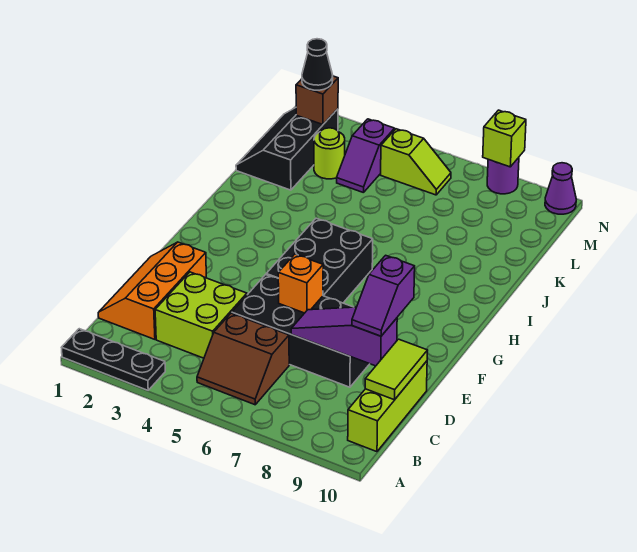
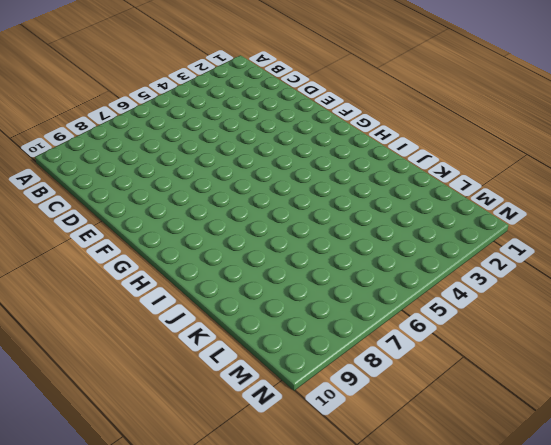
none -> black 1x3 plate [62,329,165,390]
none -> brown 2x2 slope [197,313,289,405]
none -> lime 1x3 brick [348,361,427,452]

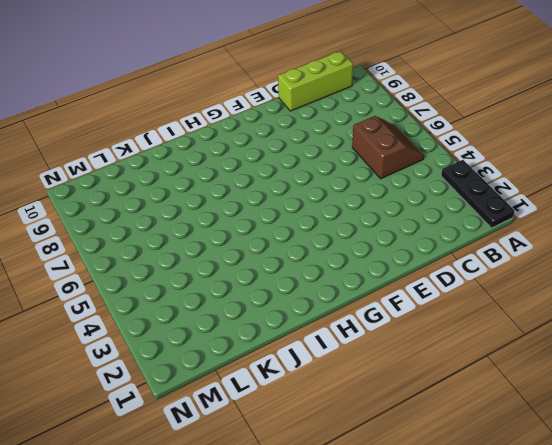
none -> orange 2x3 slope [98,242,206,339]
none -> lime 2x2 brick [155,272,247,358]
none -> black 2x4 brick [232,275,369,387]

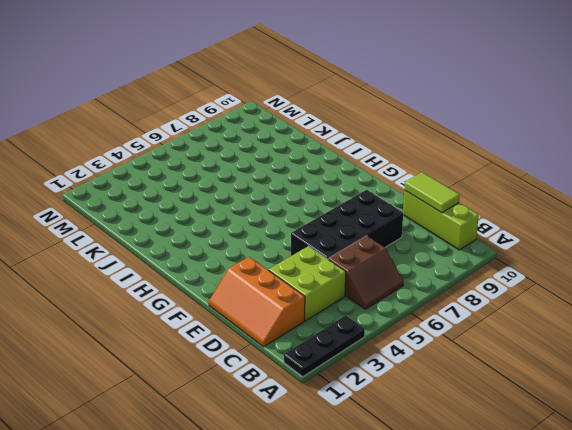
none -> black 2x3 brick [266,218,373,303]
none -> black 2x3 slope [236,108,338,190]
none -> lime 1x1 round brick [314,128,345,179]

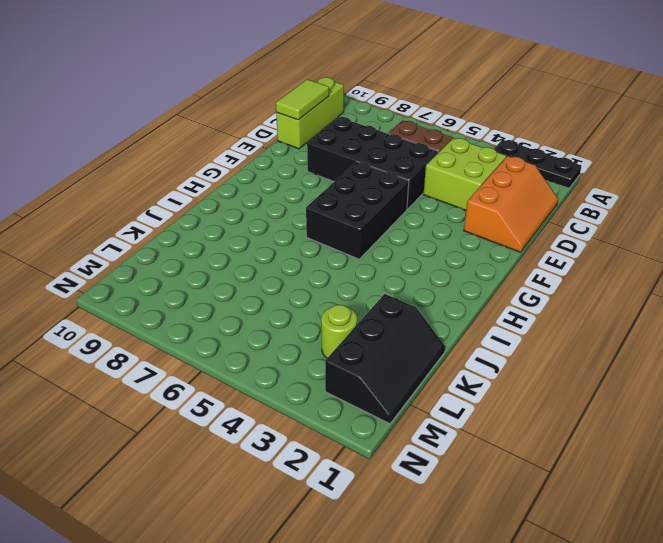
none -> purple 1x2 slope [337,119,395,193]
none -> lime 1x2 slope [381,129,451,195]
none -> purple 1x1 round brick [487,158,519,194]

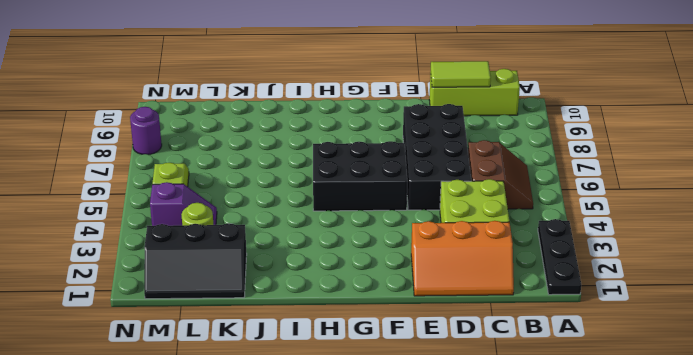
none -> purple 1x1 cone [545,163,576,214]
none -> purple 1x3 slope [291,307,397,366]
none -> orange 1x1 brick [278,254,323,313]

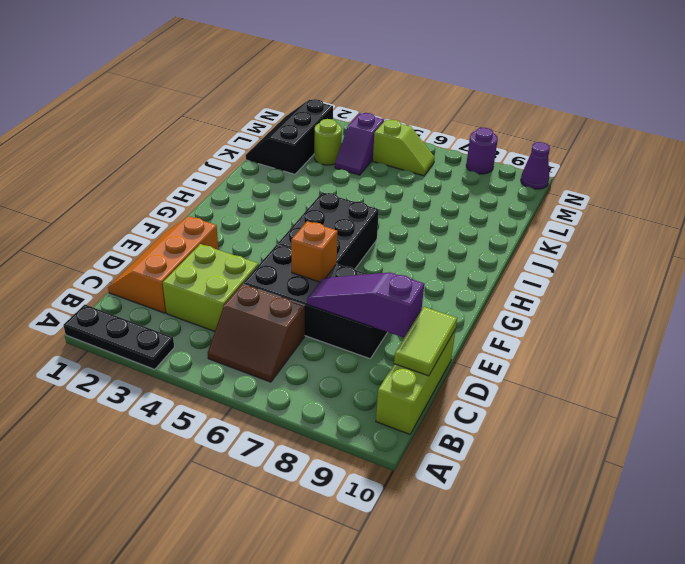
none -> brown 1x1 brick [296,76,338,125]
none -> lime 1x1 brick [483,110,526,167]
none -> purple 1x2 slope [352,255,415,336]

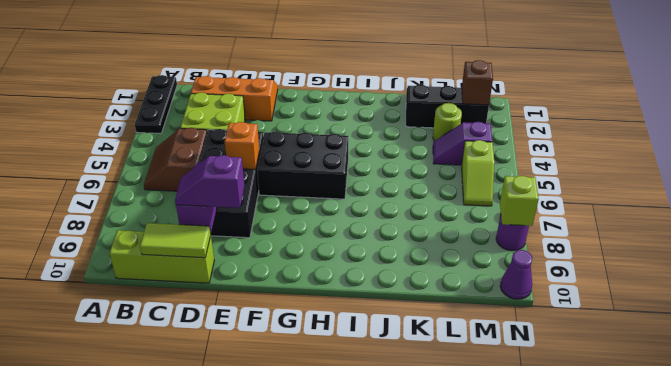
none -> black 1x1 cone [302,39,333,90]

